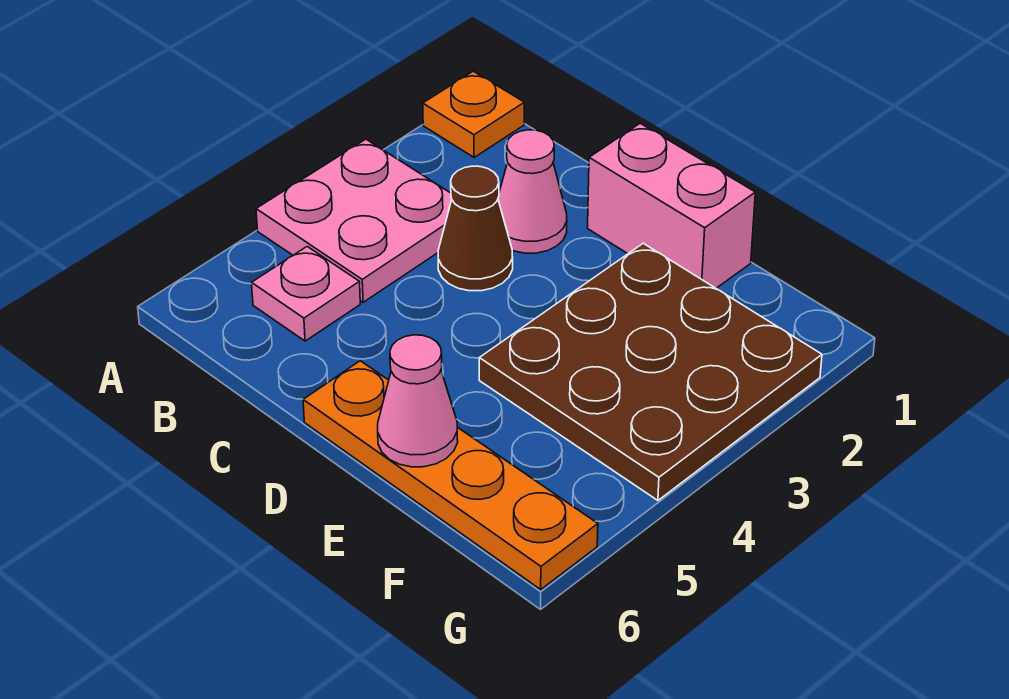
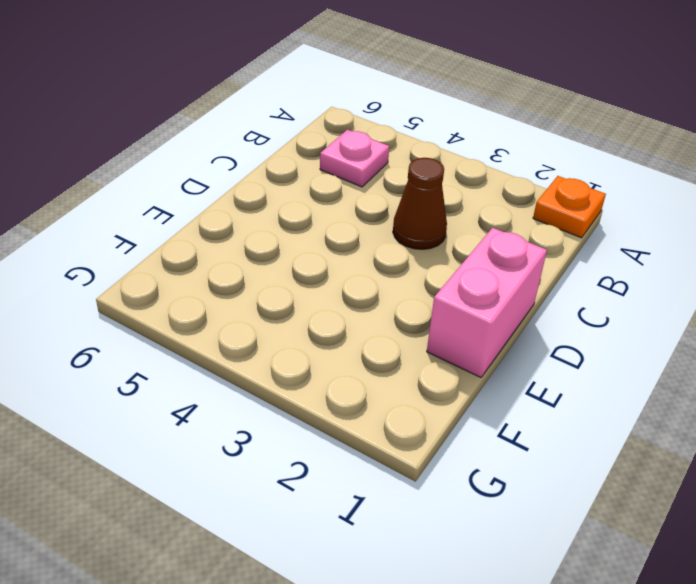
none -> pink 2x2 plate [256,139,452,302]
none -> pink 1x1 cone [498,130,567,253]

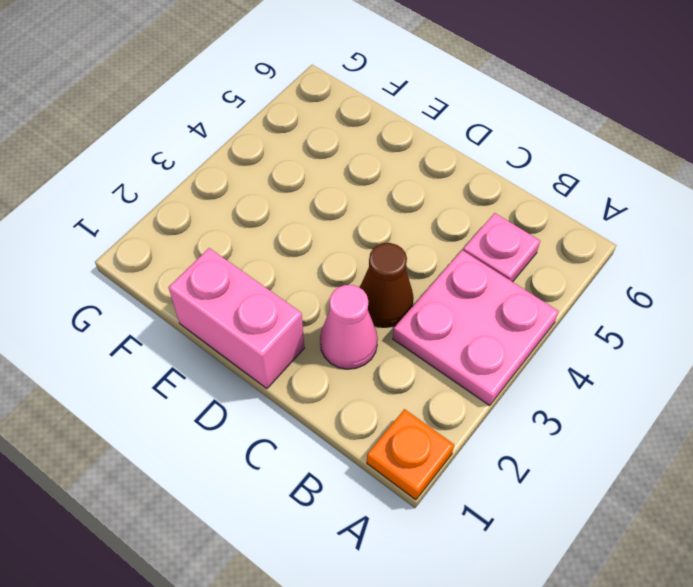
none -> orange 1x4 plate [303,361,598,589]
none -> brown 3x3 plate [479,243,822,500]

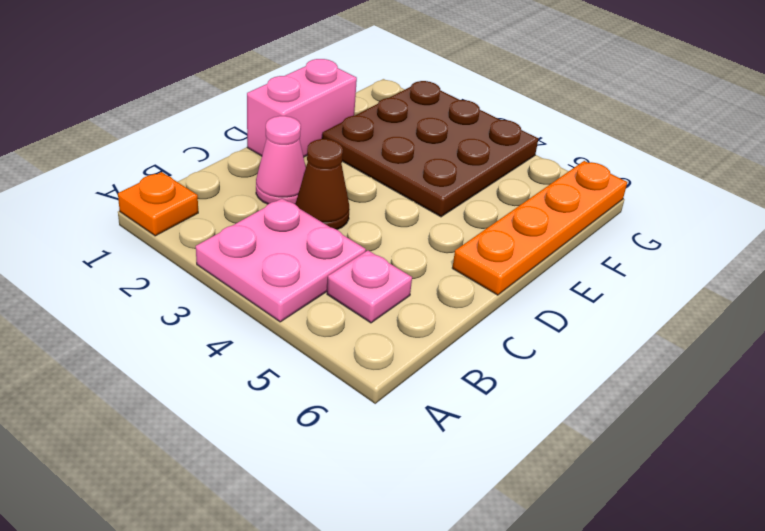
none -> pink 1x1 cone [378,335,458,467]

